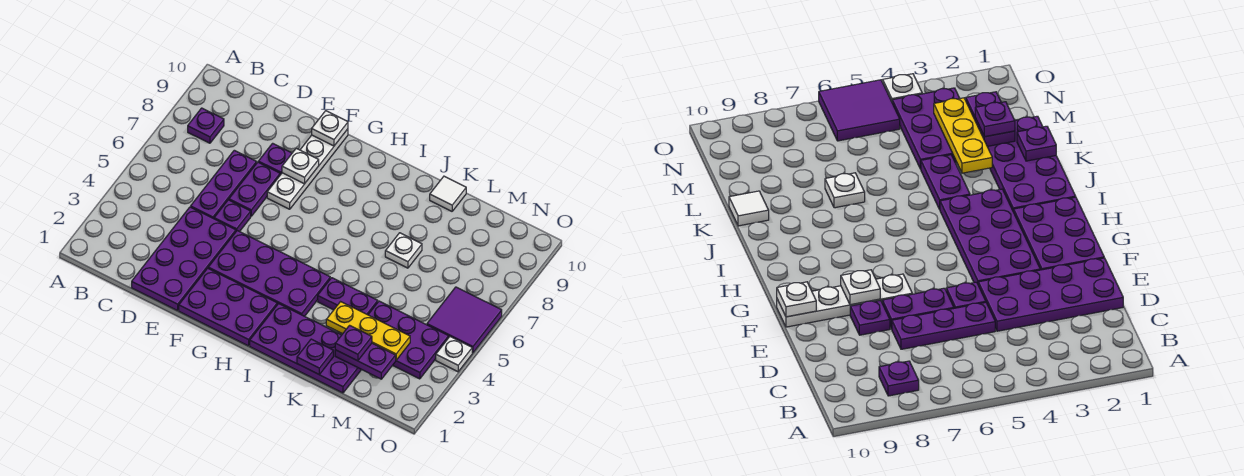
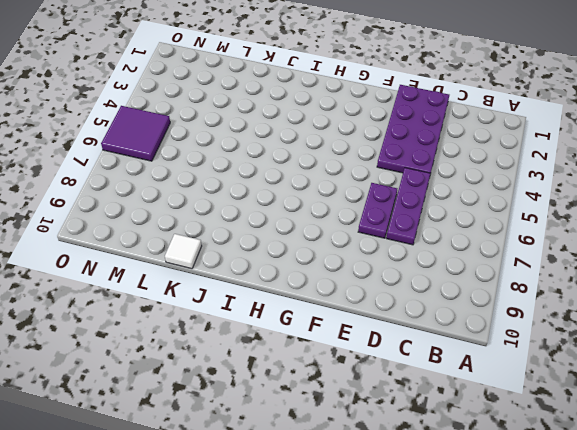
none -> purple 1x1 plate [188,108,224,143]
none -> purple 1x1 plate [214,200,251,232]
none -> purple 1x1 plate [258,143,292,175]

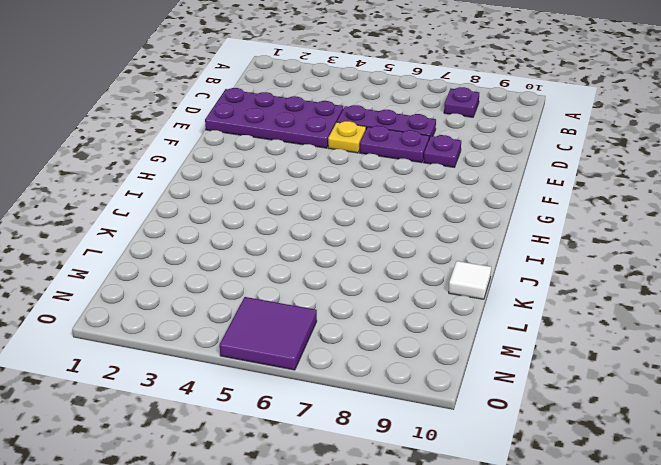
yellow 1x1 plate [328,121,366,153] -> purple 1x1 plate [214,200,251,232]
none -> purple 2x3 plate [179,268,277,346]
none -> purple 2x4 plate [208,231,330,316]
none -> white 1x4 plate [267,129,348,209]

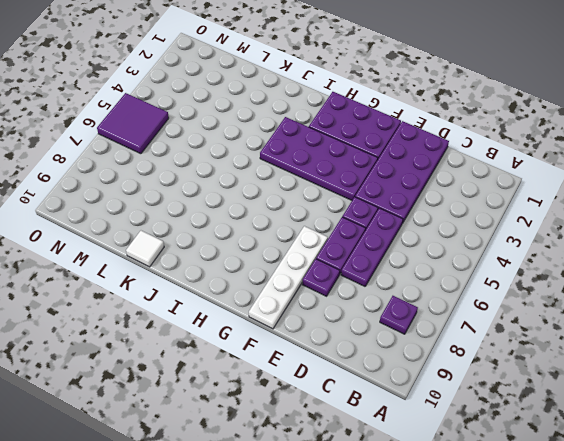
none -> purple 2x4 plate [250,304,361,393]
none -> purple 1x2 plate [318,278,378,315]
none -> white 1x1 plate [385,233,422,268]

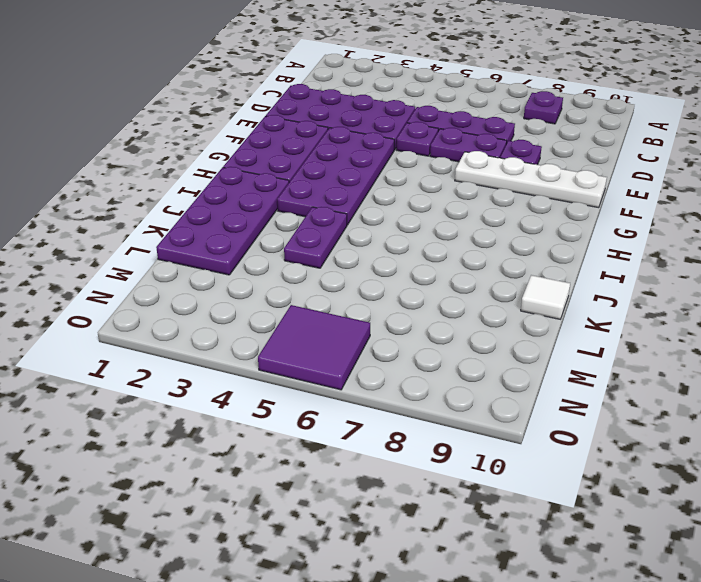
none -> white 1x1 plate [385,233,422,268]
none -> purple 2x3 plate [368,301,449,379]
none -> white 1x1 plate [436,337,472,372]

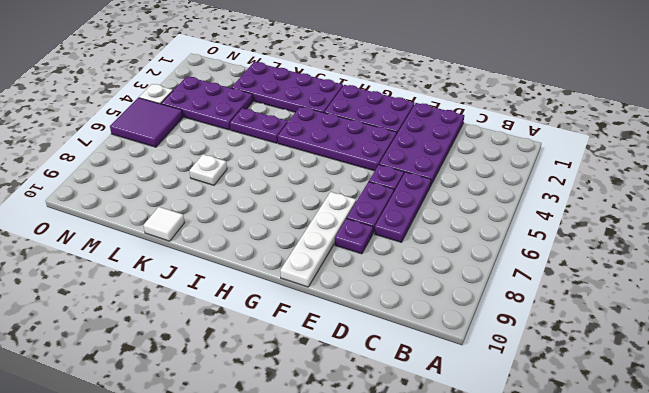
none -> purple 1x1 plate [188,108,224,143]
none -> white 1x1 plate [282,148,319,184]
none -> white 1x1 plate [312,111,348,146]

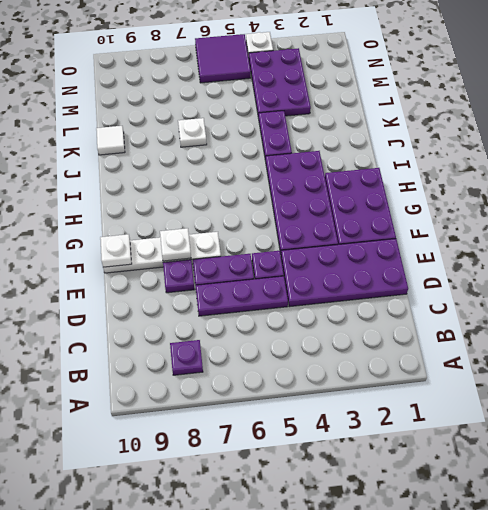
none -> purple 2x4 plate [250,304,361,393]
none -> purple 1x1 plate [297,339,334,375]
none -> yellow 1x3 plate [326,302,410,360]

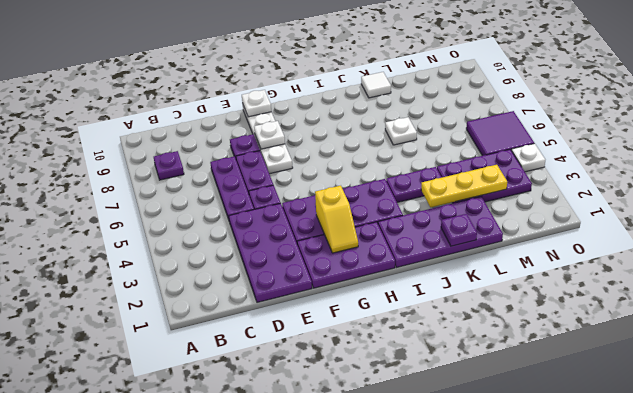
yellow 1x2 slope [315,186,358,253] -> none
none -> purple 1x2 plate [335,343,396,379]
none -> purple 1x1 plate [335,325,372,361]

